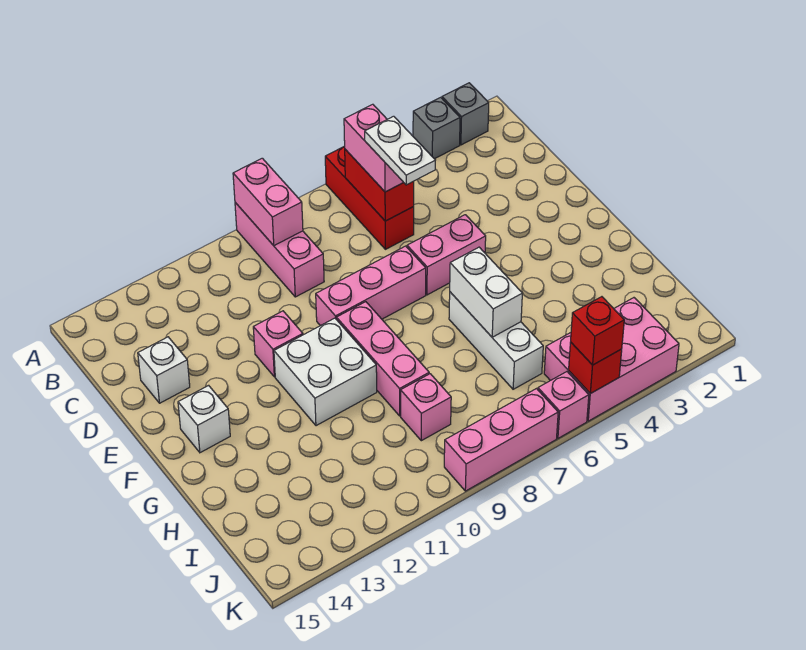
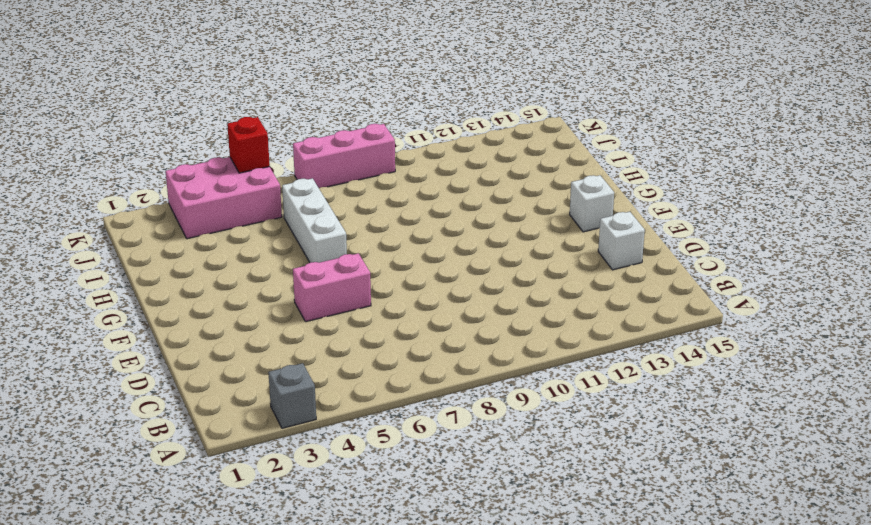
none -> grey 1x1 brick [442,83,489,145]
none -> red 1x3 brick [325,146,414,249]
none -> pink 1x3 brick [235,202,324,297]

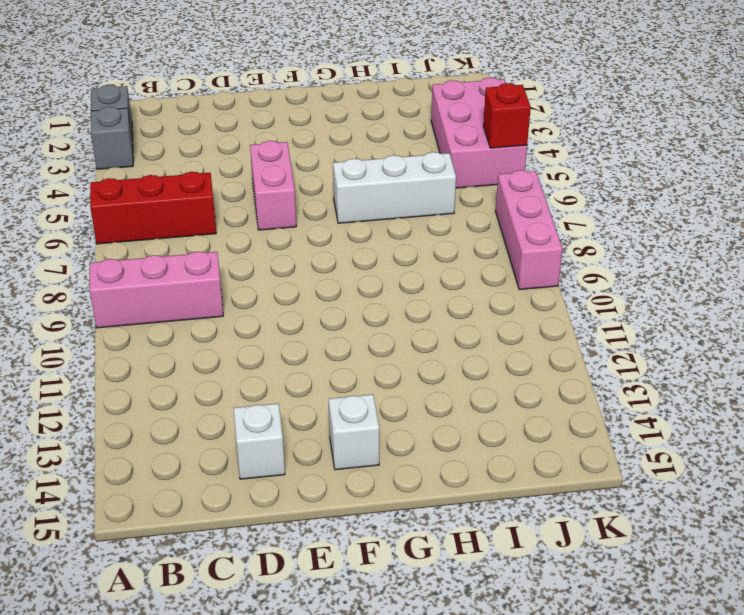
none -> pink 1x3 brick [316,246,426,326]
none -> pink 1x1 brick [253,311,303,377]
none -> pink 1x3 brick [337,302,429,416]

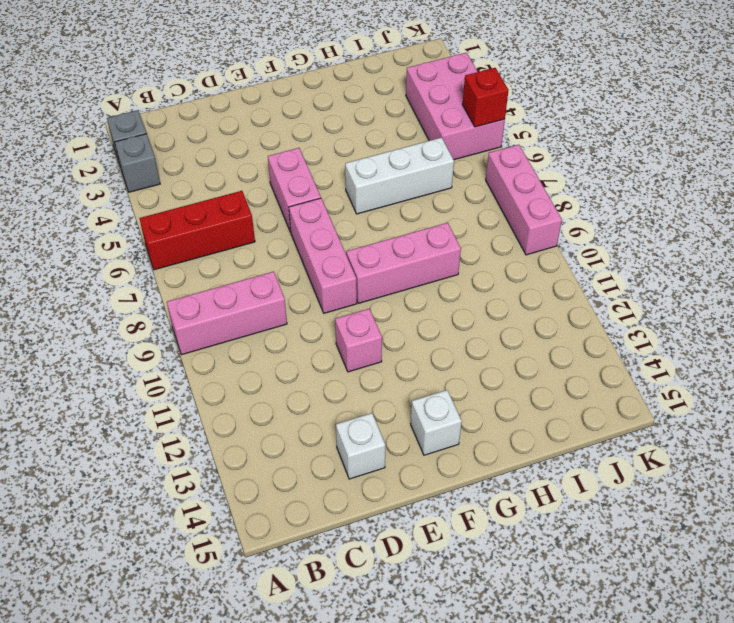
none -> white 2x2 brick [274,318,377,426]
none -> pink 1x1 brick [401,374,451,441]
none -> pink 1x1 brick [538,372,589,438]

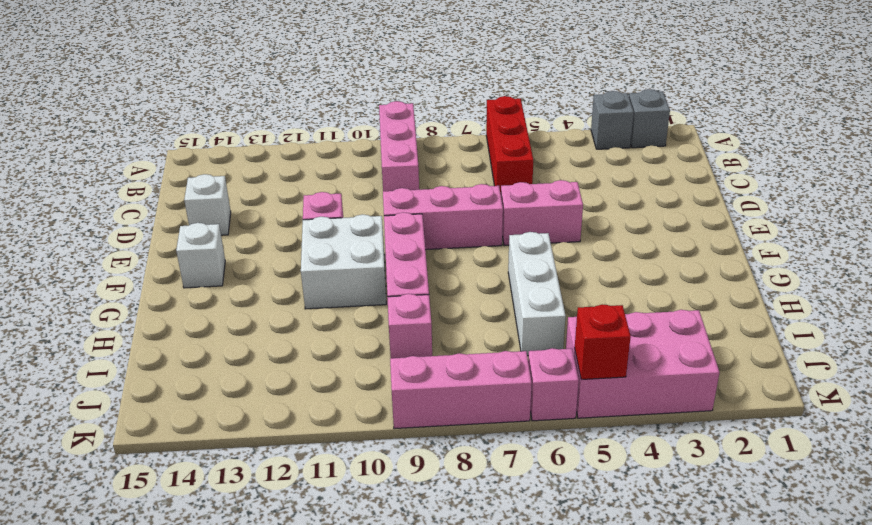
none -> pink 1x2 brick [233,158,303,246]
none -> red 1x2 brick [345,149,414,221]
none -> white 1x2 brick [450,247,522,337]

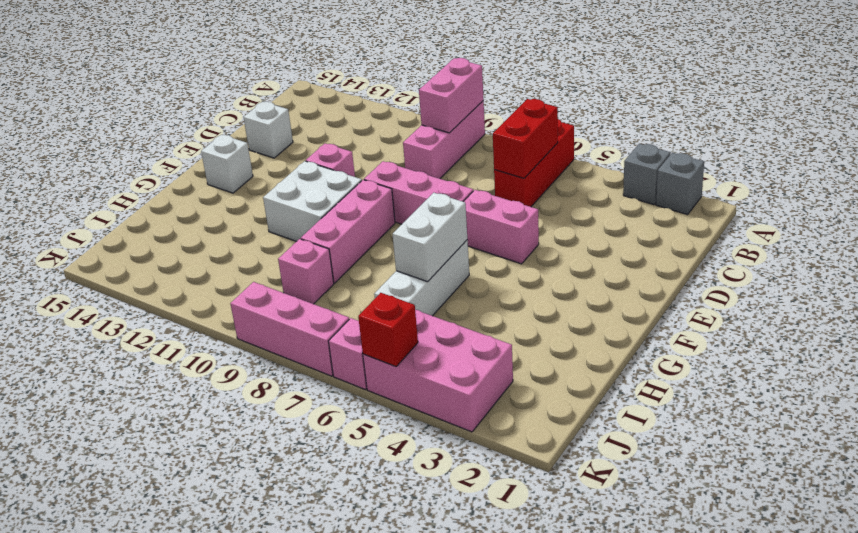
none -> pink 1x2 brick [344,104,403,192]
none -> red 1x1 brick [571,297,624,365]
none -> white 1x2 plate [365,116,435,185]

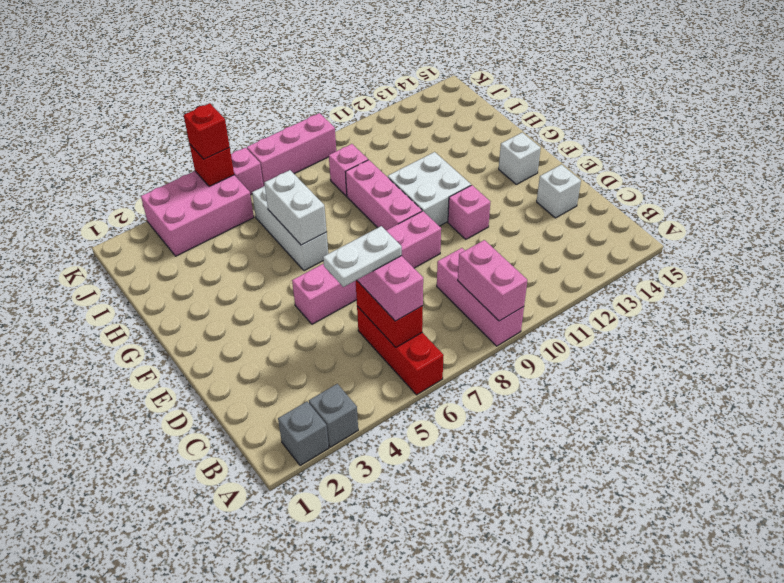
white 1x2 plate [323,226,402,287] -> white 1x2 plate turned to [365,116,435,185]

